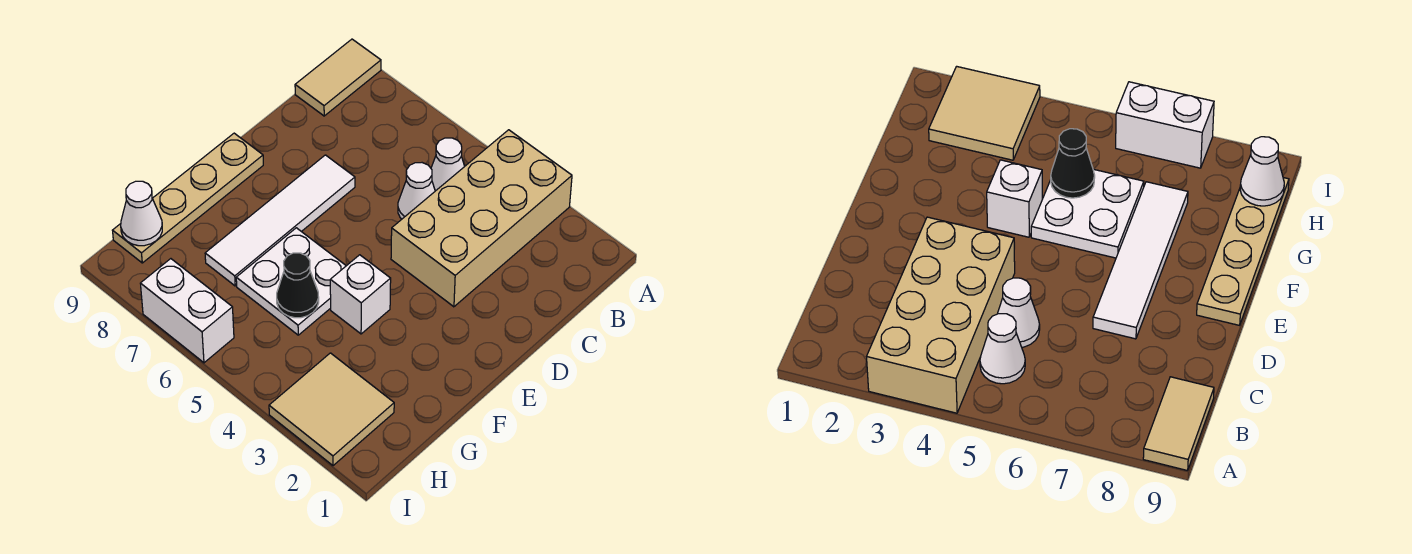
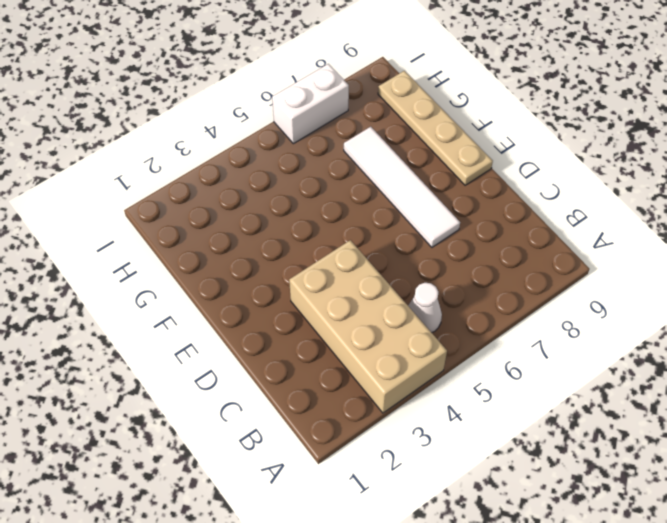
none -> tan 1x2 tile [295,39,381,116]
none -> white 1x1 cone [398,163,435,219]
none -> white 1x1 brick [330,255,391,334]

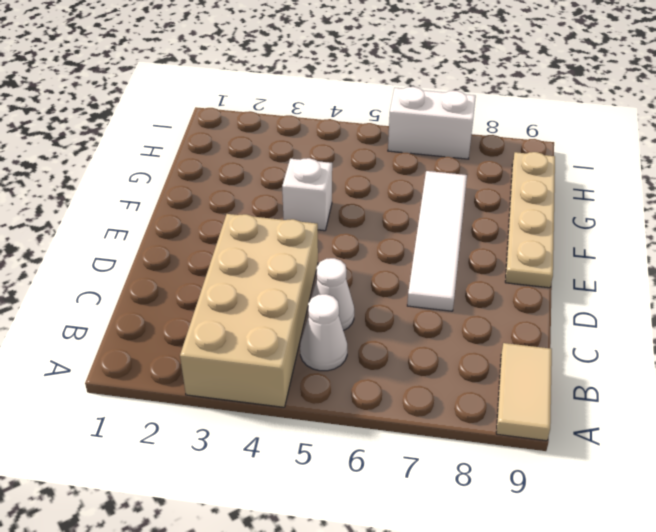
none -> white 2x2 plate [236,228,346,335]
none -> tan 2x2 tile [269,353,394,466]
none -> black 1x1 cone [277,253,319,318]

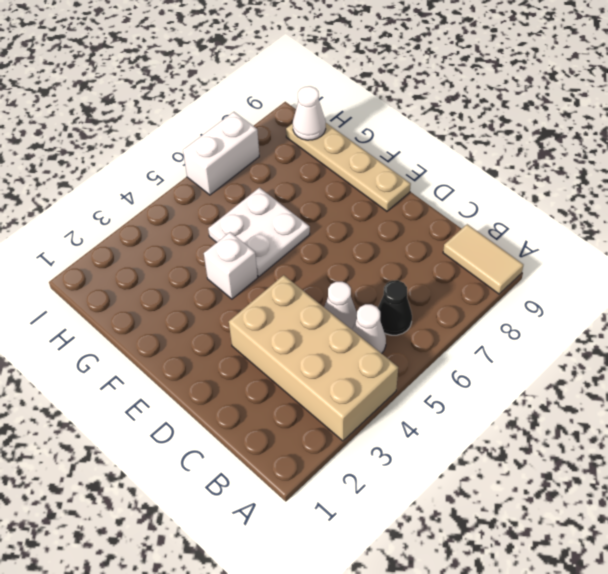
black 1x1 cone [378,280,412,335] -> black 1x1 cone moved to [277,253,319,318]
none -> white 1x4 tile [205,155,355,286]
none -> tan 2x2 tile [269,353,394,466]

